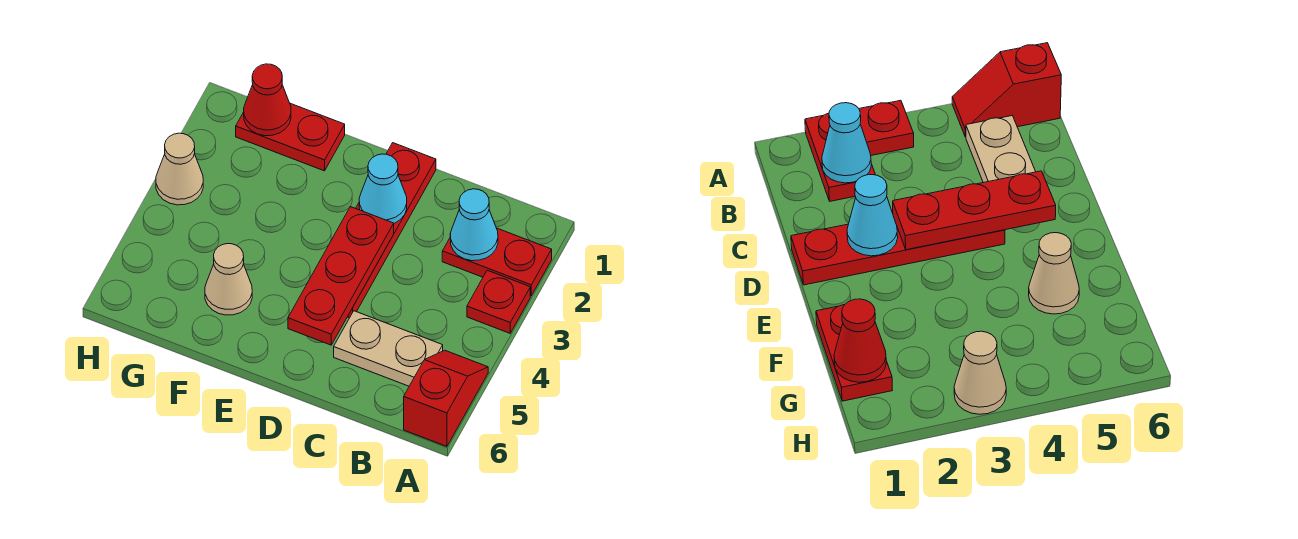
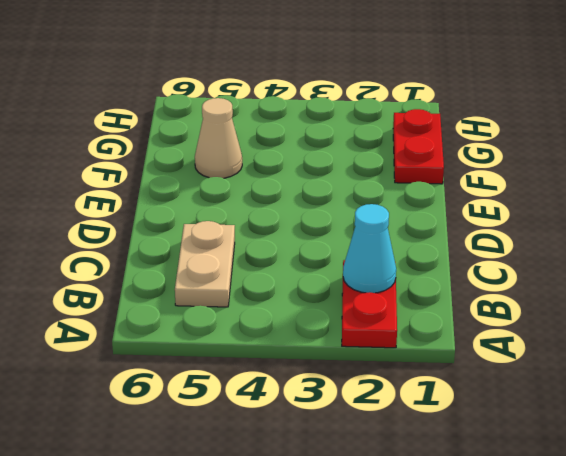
none -> red 1x1 plate [467,270,530,333]
none -> red 1x2 slope [404,350,488,446]
none -> red 1x4 plate [348,143,436,318]

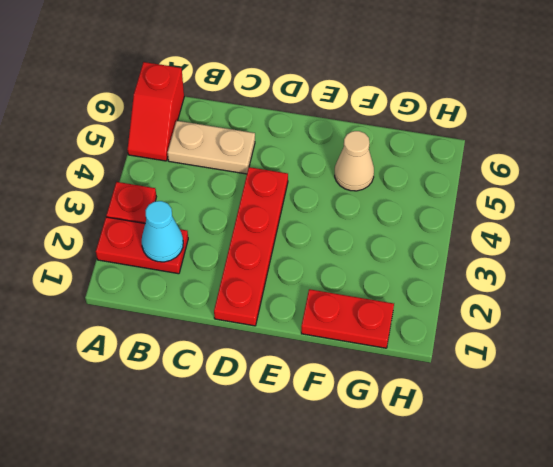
none -> tan 1x1 cone [156,133,203,205]
none -> cyan 1x1 cone [359,154,407,223]
none -> red 1x3 plate [288,207,394,345]

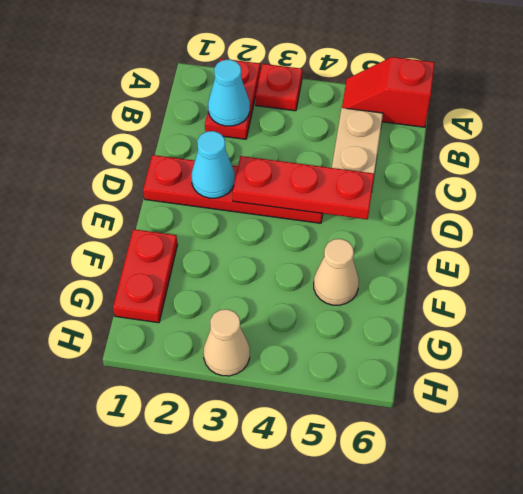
none -> red 1x1 cone [244,64,291,136]

